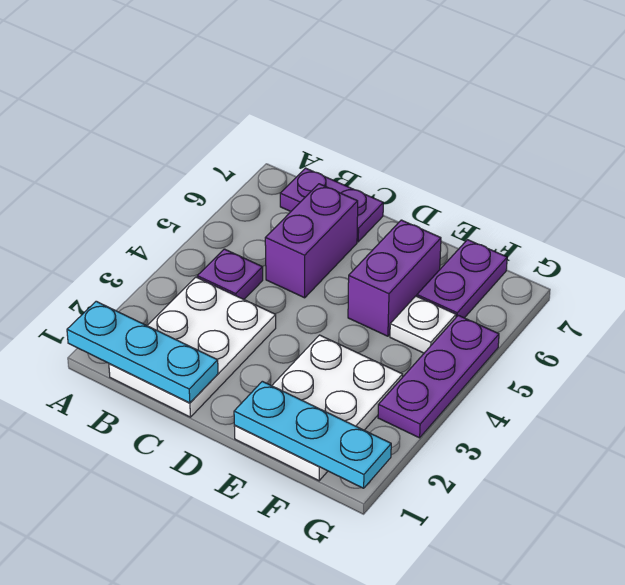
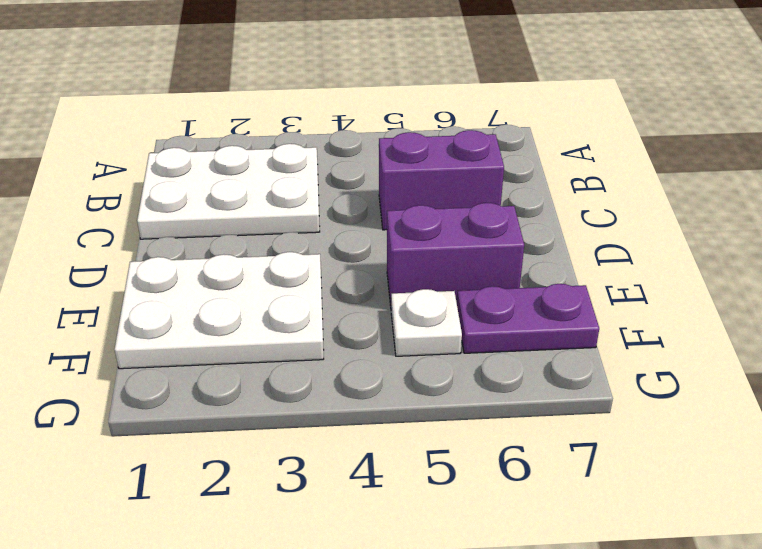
none -> purple 1x1 plate [197,249,263,299]
none -> purple 1x2 plate [280,168,383,242]

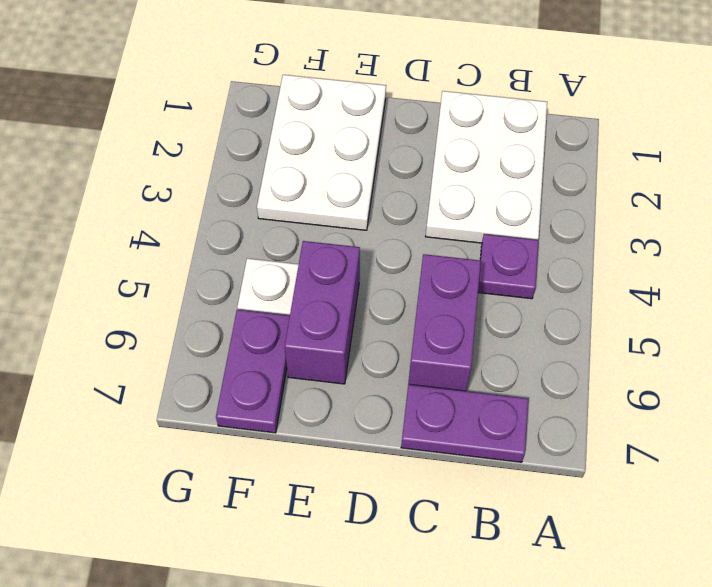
none -> purple 1x3 plate [378,315,499,438]
none -> cyan 1x3 plate [67,301,218,403]

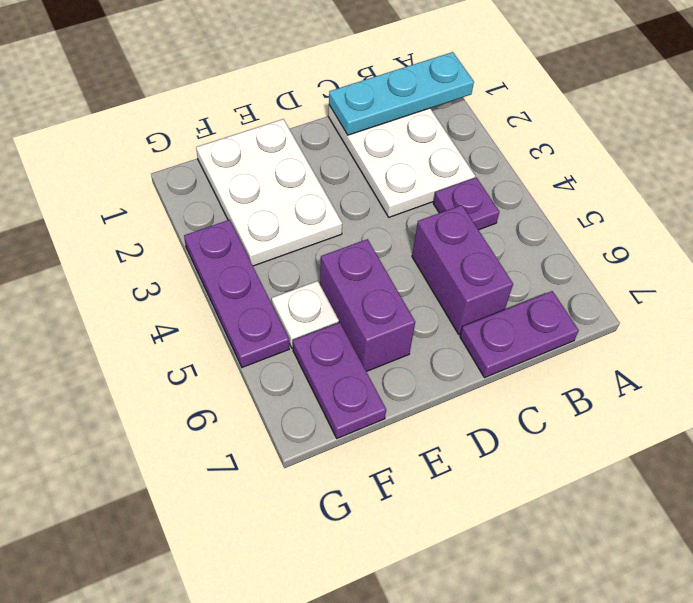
none -> cyan 1x3 plate [234,381,391,488]

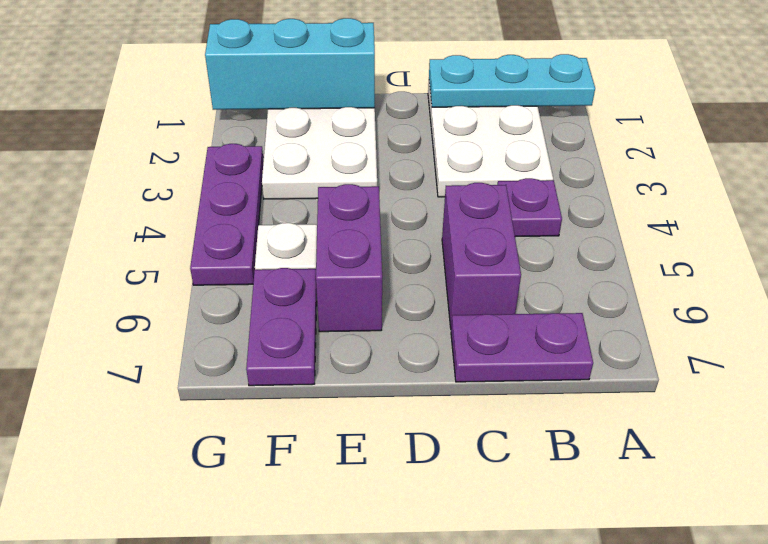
cyan 1x3 brick [205,18,375,110] -> cyan 1x3 plate [234,381,391,488]

